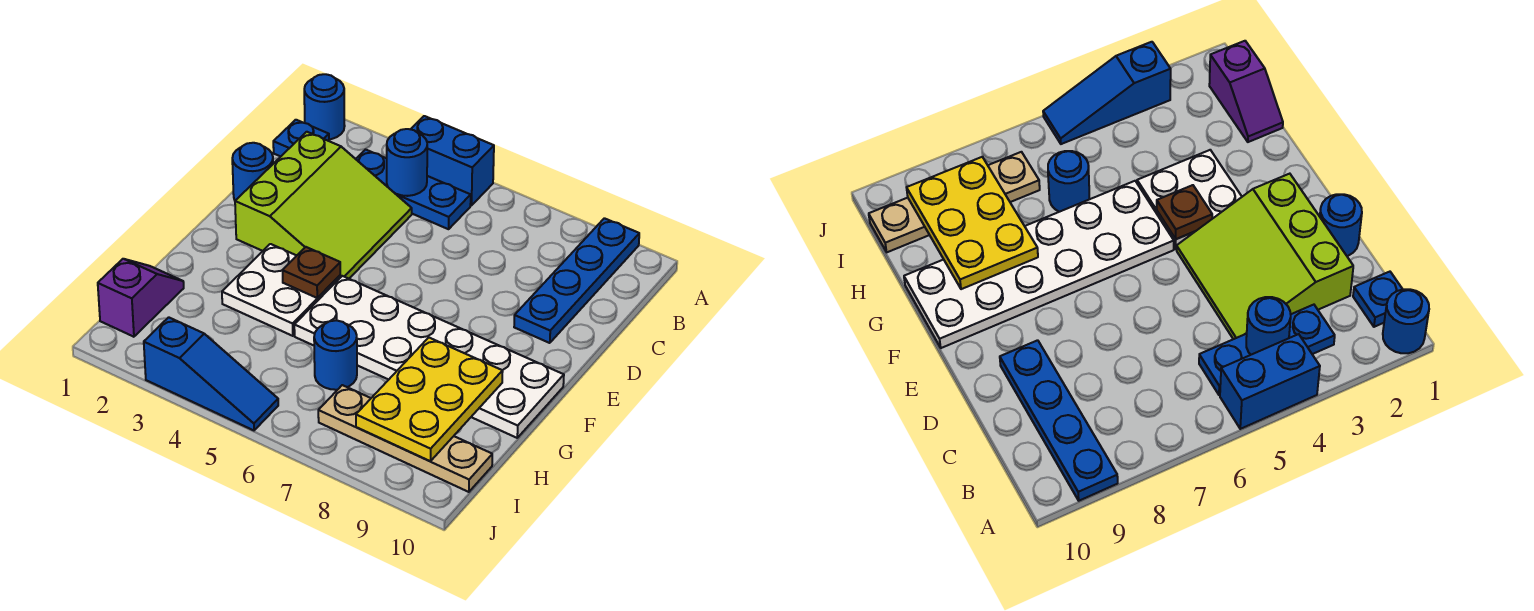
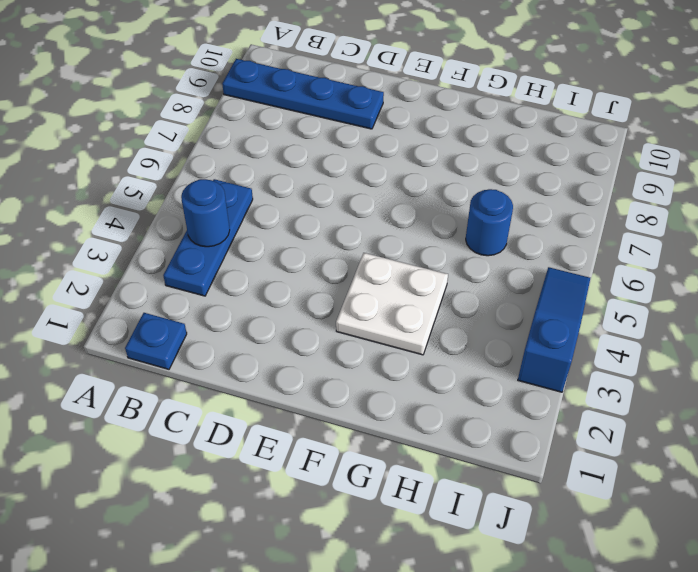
none -> blue 1x1 round brick [304,74,345,139]
none -> blue 1x2 brick [411,116,494,206]
none -> lime 3x3 slope [235,132,412,279]

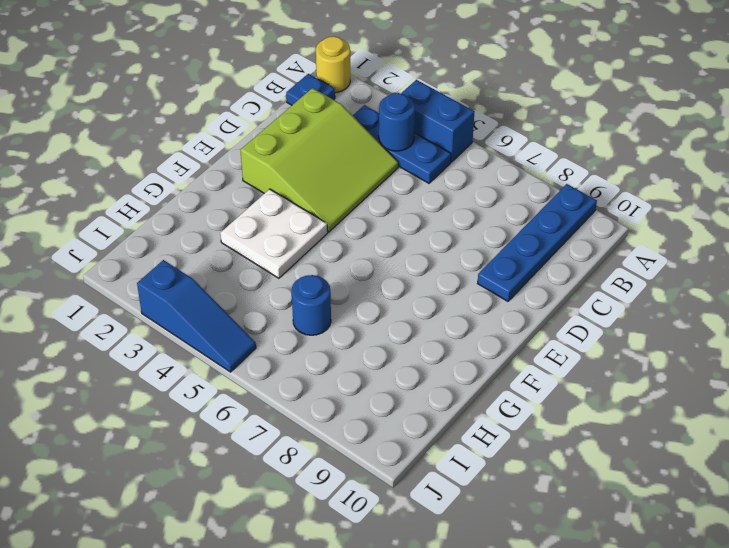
yellow 1x1 round brick [316,36,350,93] -> blue 1x1 round brick [304,74,345,139]
none -> blue 1x1 round brick [232,143,273,201]
none -> white 2x6 plate [294,276,564,438]
none -> purple 1x2 slope [98,259,184,337]

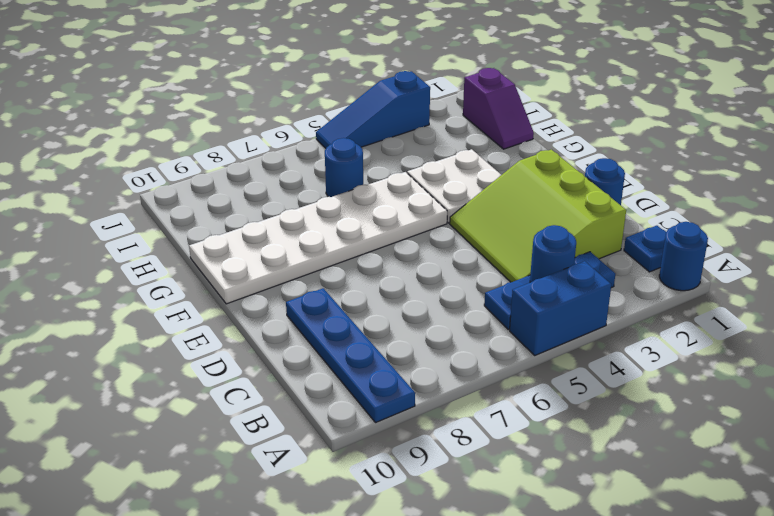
none -> tan 1x4 plate [318,385,492,492]
none -> brown 1x1 plate [282,247,340,298]
none -> yellow 2x3 plate [356,338,503,461]

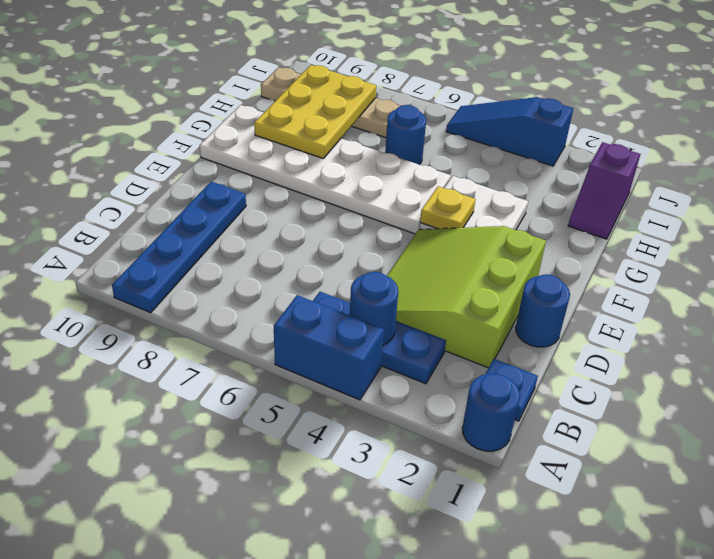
yellow 1x1 plate [420,187,475,229] -> brown 1x1 plate [282,247,340,298]

